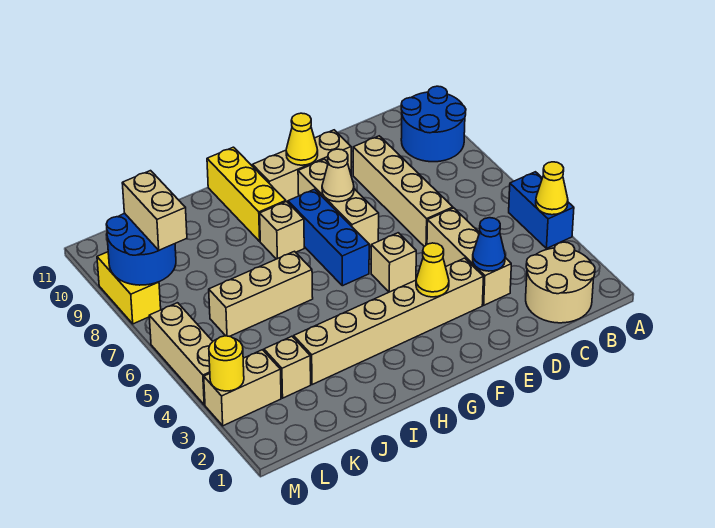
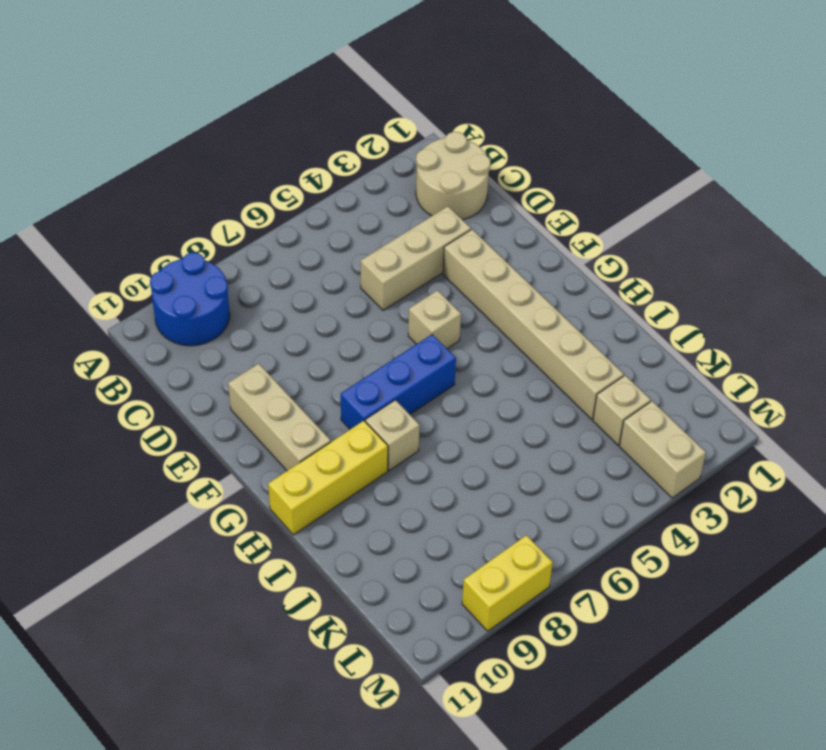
none -> blue 1x2 brick [509,172,574,249]
none -> tan 1x4 brick [353,136,453,246]
none -> tan 1x3 brick [298,159,379,247]

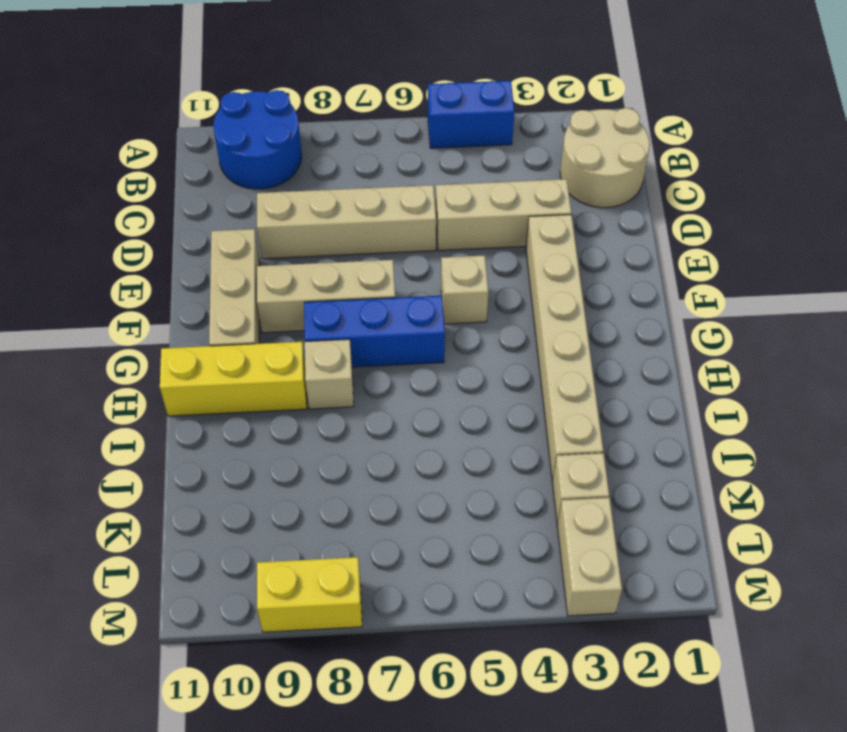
none -> tan 1x3 brick [209,251,313,336]
none -> tan 1x3 brick [149,303,213,405]
none -> yellow 1x1 cone [536,162,568,215]

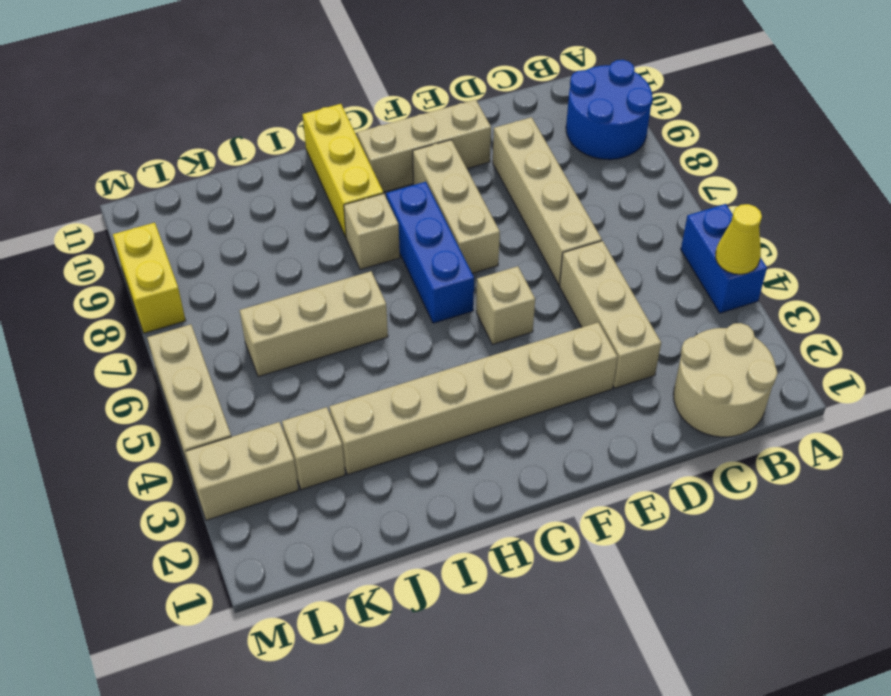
none -> blue 1x1 cone [473,218,505,271]
none -> yellow 1x1 cone [416,243,449,297]
none -> tan 1x1 cone [322,149,354,202]

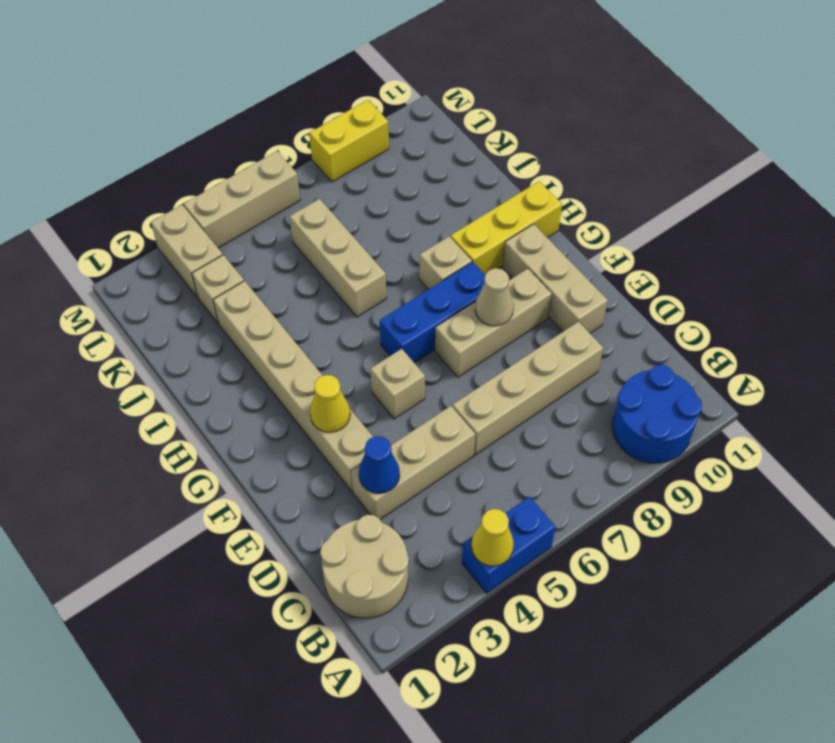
none -> yellow 1x1 cone [286,113,318,165]
none -> blue 2x2 round brick [106,213,176,285]
none -> yellow 1x1 round brick [209,336,244,391]

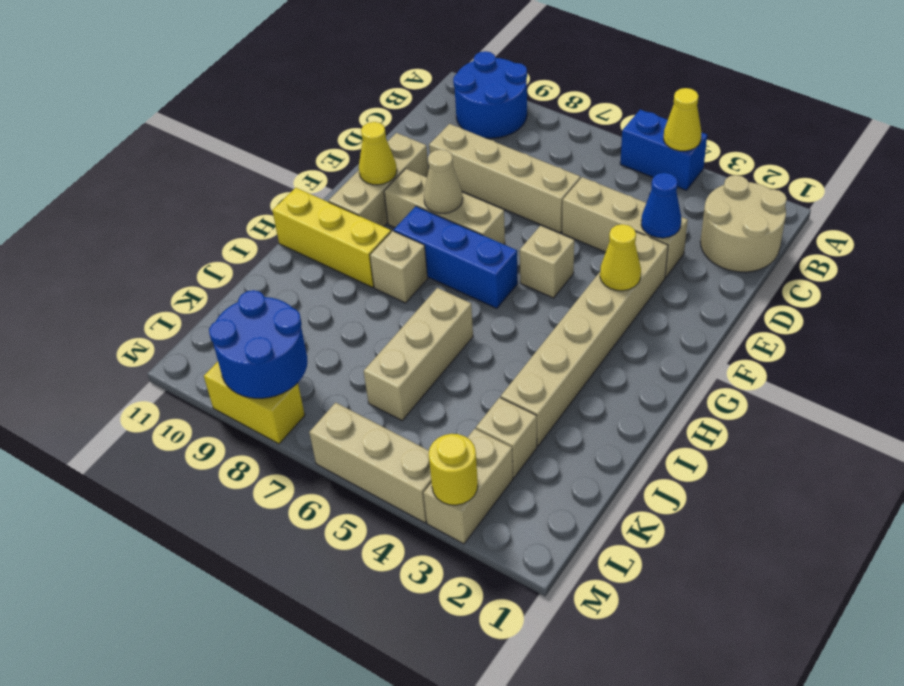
none -> tan 1x2 brick [122,171,187,250]

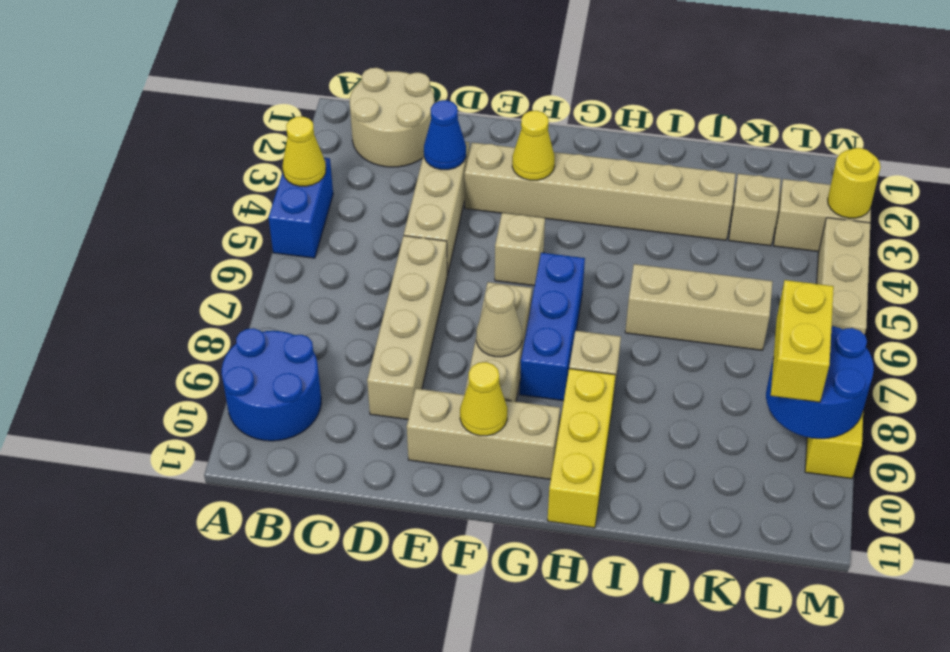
yellow 1x2 brick [771,280,834,402] -> tan 1x2 brick [122,171,187,250]

